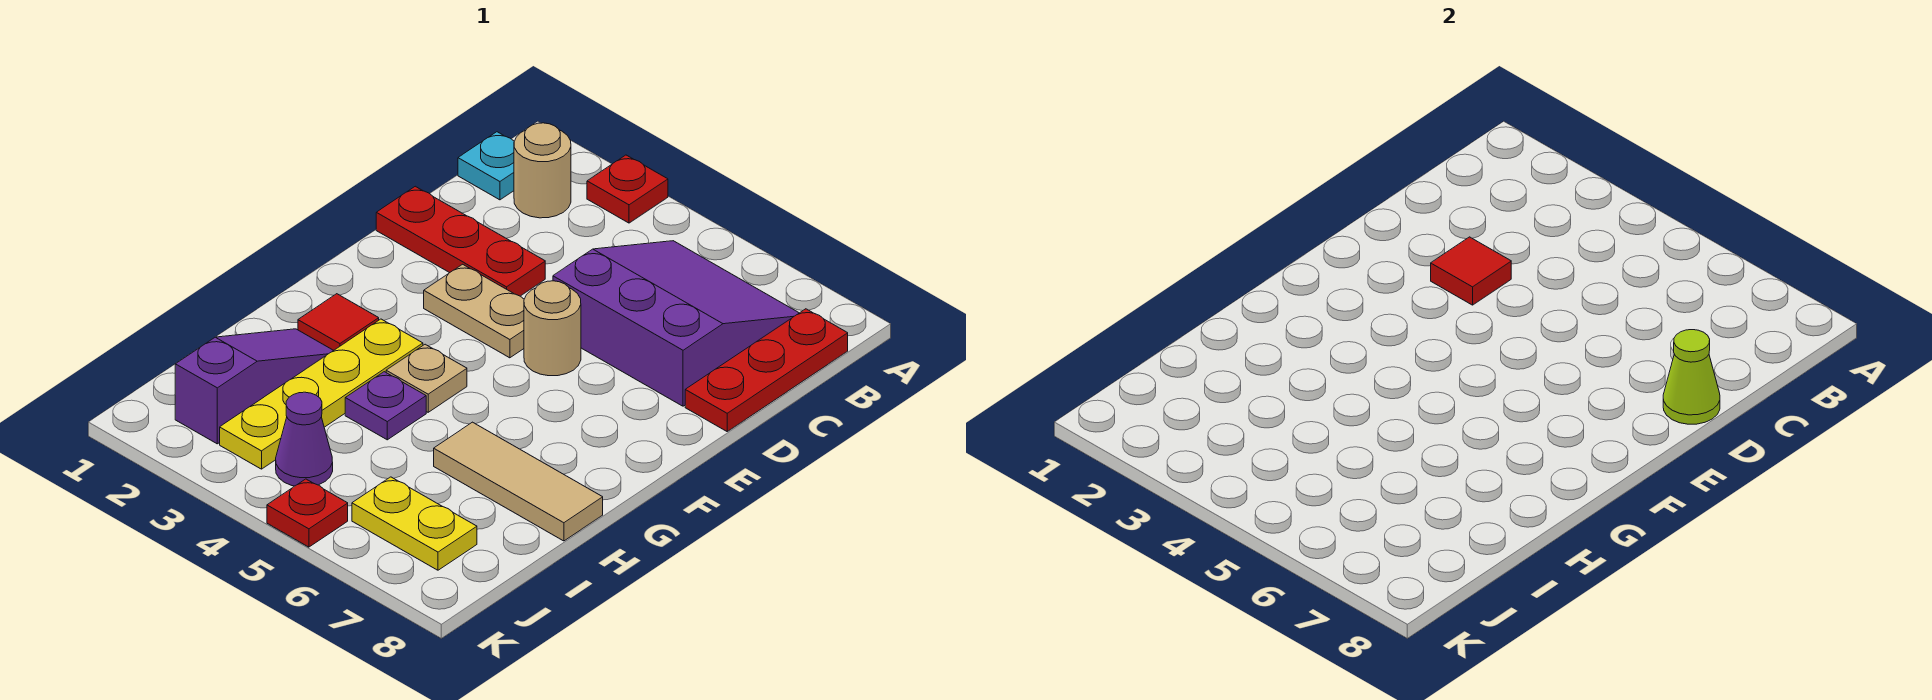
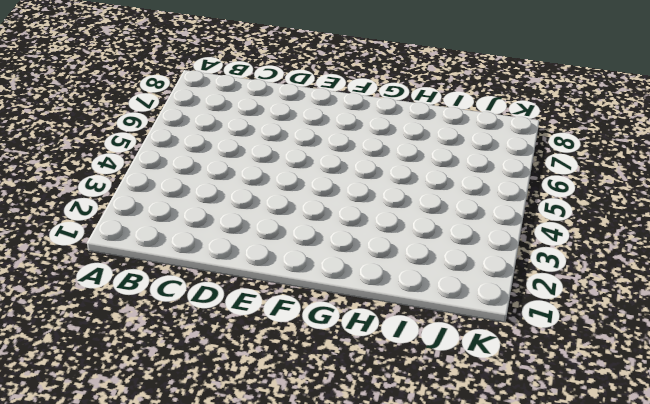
none -> red 1x1 plate [587,155,668,223]
none -> cyan 1x1 plate [458,132,514,200]
none -> tan 1x1 round brick [514,123,571,218]

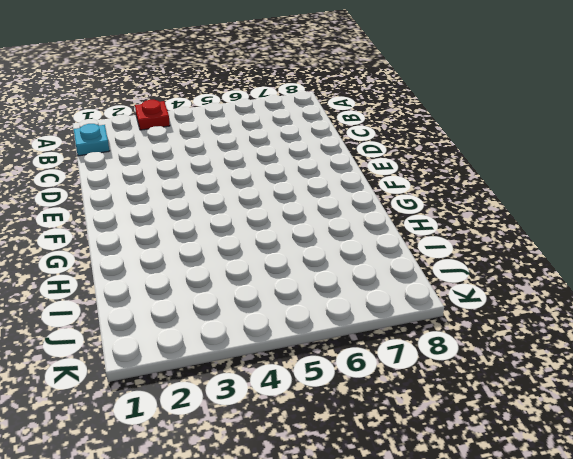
none -> tan 1x1 round brick [514,123,571,218]
none -> purple 3x3 slope [553,241,799,406]
none -> red 1x3 plate [685,309,848,431]

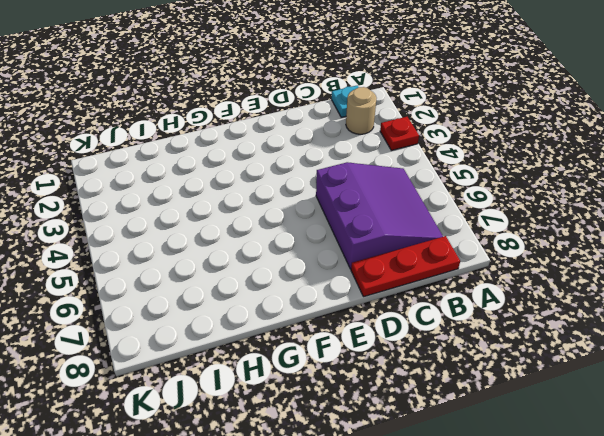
none -> red 1x3 plate [376,186,545,296]
none -> tan 1x2 plate [424,264,524,358]
none -> tan 1x1 round brick [524,281,581,376]

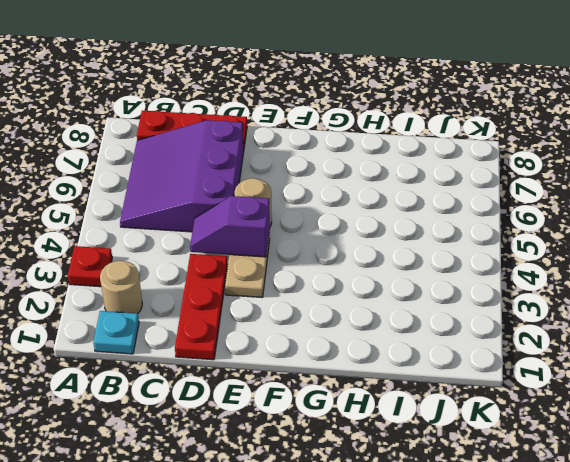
purple 1x2 slope [190,196,270,257] -> none
none -> red 1x1 tile [298,294,379,350]
none -> yellow 1x4 plate [220,319,423,469]
none -> tan 1x1 plate [386,344,467,412]

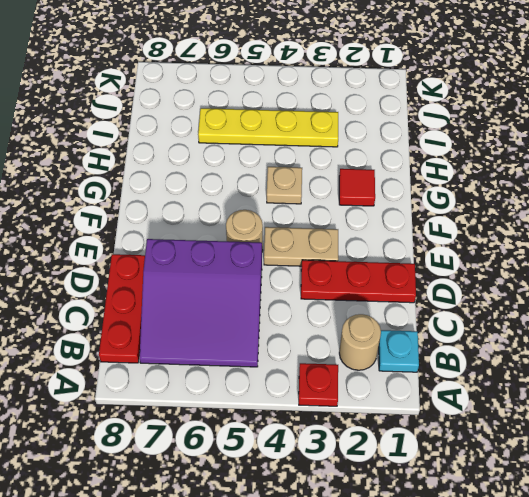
yellow 1x4 plate [198,108,338,147] -> yellow 1x4 plate turned to [220,319,423,469]
none -> purple 1x3 slope [175,329,334,444]
none -> purple 1x1 plate [345,372,426,440]
none -> tan 1x3 tile [434,422,603,541]

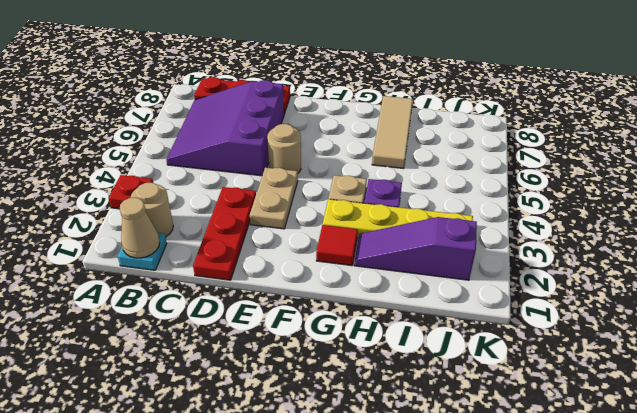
tan 1x1 cone [120,198,160,258] -> none
none -> purple 1x1 cone [276,392,333,486]
none -> yellow 1x2 plate [352,477,477,570]
none -> red 1x1 plate [267,479,348,547]

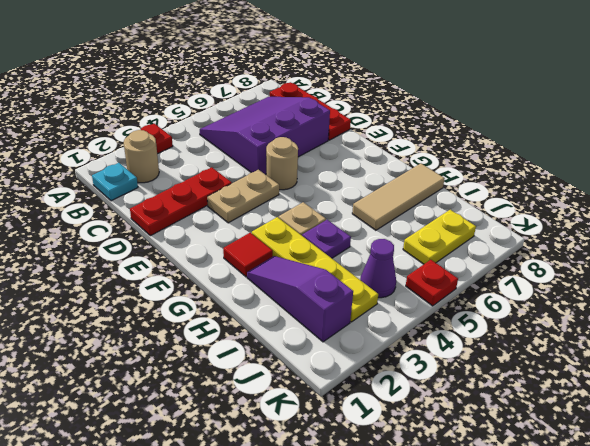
none -> red 1x1 tile [1431,237,1511,305]
none -> lime 1x1 cone [1663,330,1720,424]

